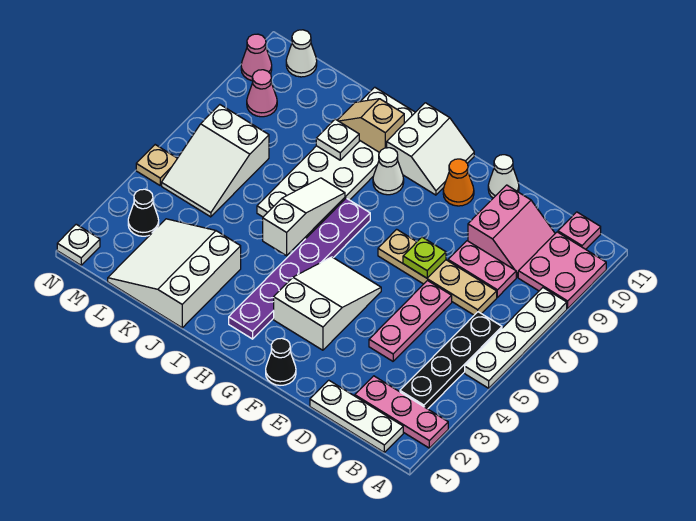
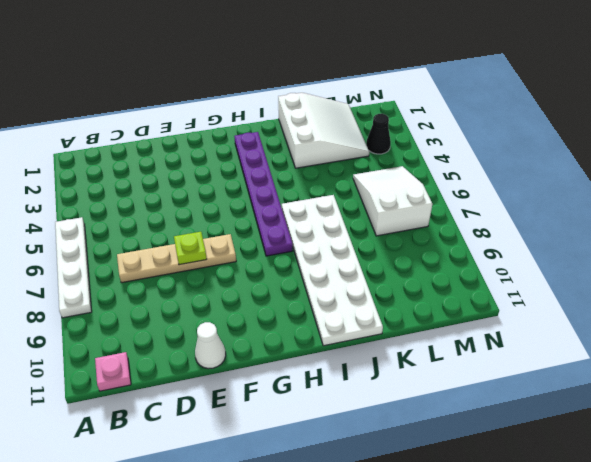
none -> pink 1x3 plate [355,376,448,448]
none -> pink 2x2 plate [518,232,606,308]
none -> white 1x3 plate [310,380,403,452]
none -> black 1x4 plate [400,312,502,409]

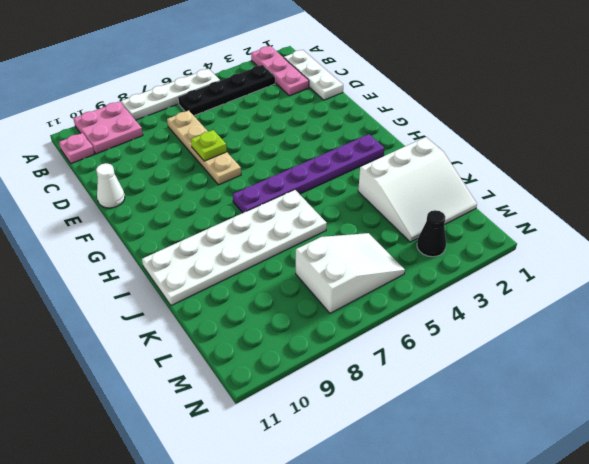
none -> pink 1x2 plate [448,241,516,297]
none -> pink 2x2 slope [468,185,555,277]
none -> pink 1x3 plate [369,281,452,361]
none -> black 1x1 cone [266,338,296,385]

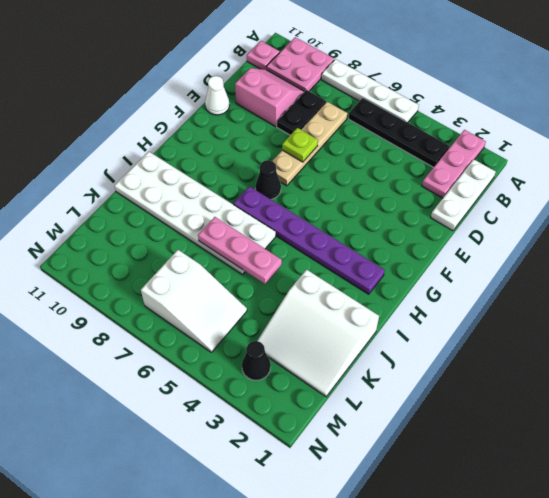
black 1x2 plate [277,90,326,135] -> pink 1x2 plate [448,241,516,297]
black 1x1 cone [255,160,281,199] -> black 1x1 cone moved to [266,338,296,385]
pink 1x3 plate [198,217,282,284] -> pink 1x3 plate moved to [369,281,452,361]
none -> white 2x3 slope [274,257,381,350]
none -> orange 1x1 cone [443,159,474,206]
none -> white 2x2 slope [387,103,474,195]
none -> white 1x1 cone [373,148,404,195]

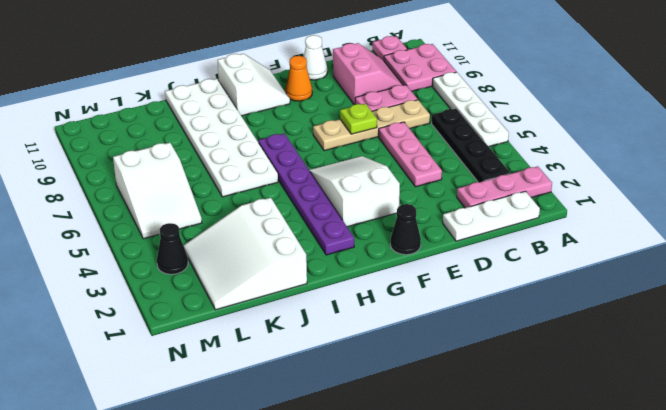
none -> white 1x1 cone [373,148,404,195]
none -> pink 1x1 cone [247,70,277,117]
none -> white 1x1 cone [286,30,317,77]
none -> white 1x1 plate [57,224,100,265]

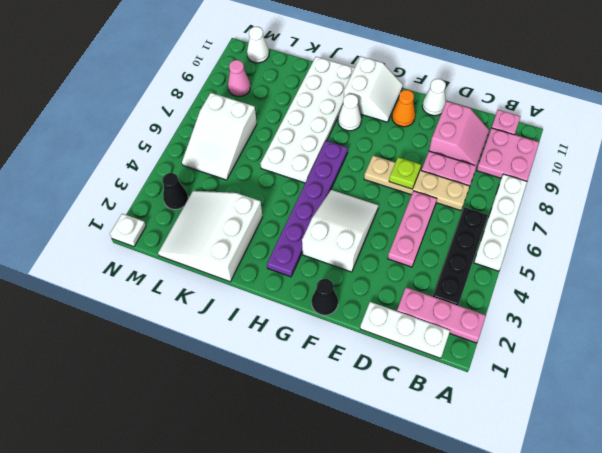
none -> tan 1x1 plate [136,145,177,185]
none -> pink 1x1 cone [241,34,272,81]
none -> white 1x3 slope [263,178,345,256]
none -> tan 1x2 slope [337,99,404,152]

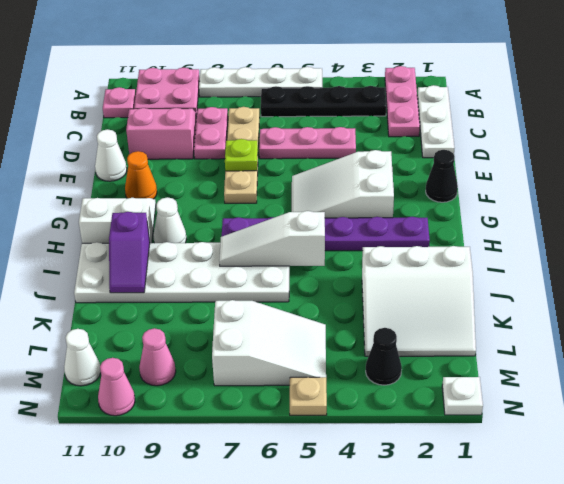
purple 1x2 slope [109,212,150,293] -> tan 1x2 slope [337,99,404,152]
none -> white 1x1 plate [316,119,359,160]

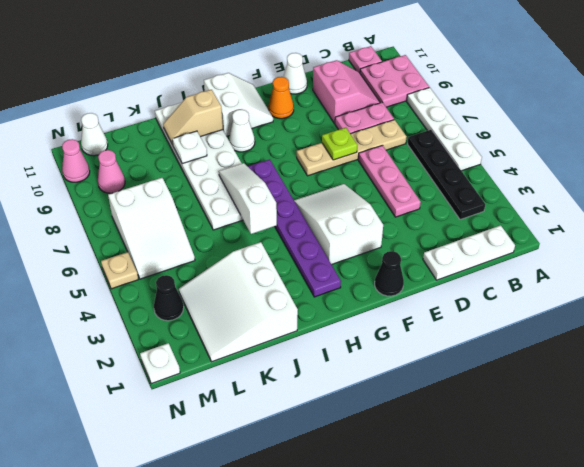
none -> pink 1x3 plate [355,376,448,448]

